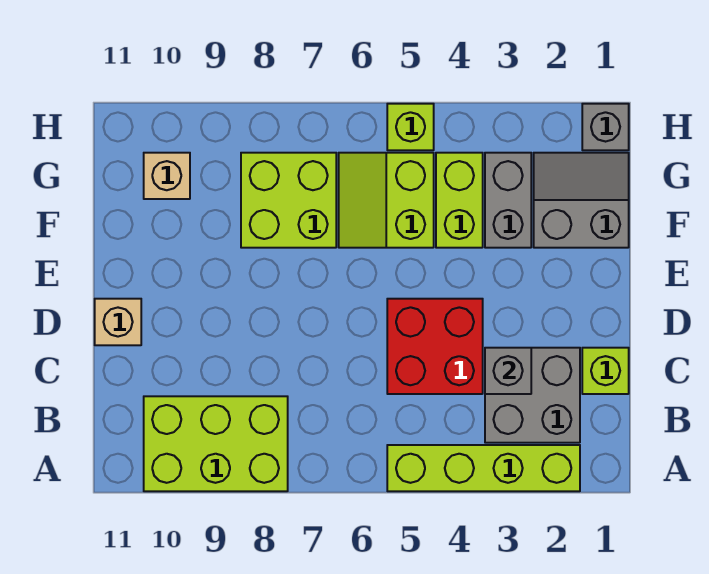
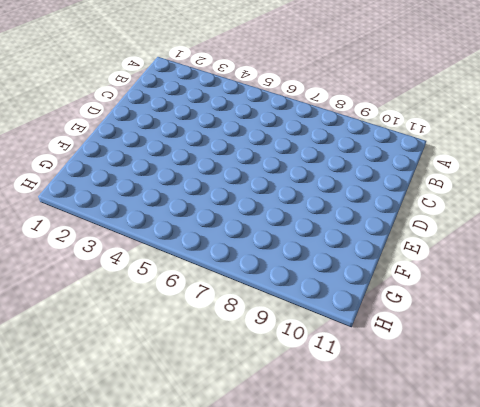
none -> lime 1x4 brick [387,445,580,491]
none -> lime 2x3 brick [144,396,288,491]
none -> grey 2x2 brick [485,348,580,443]

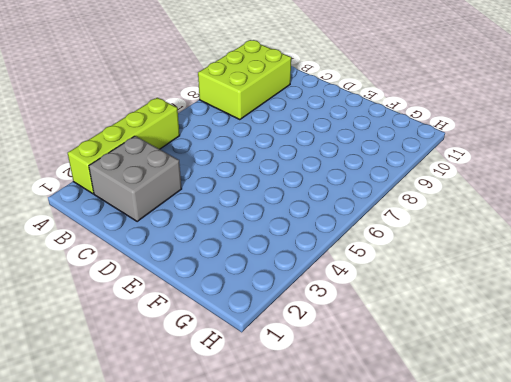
none -> lime 1x1 brick [582,348,629,394]
none -> red 2x2 brick [387,299,483,394]
none -> tan 1x1 brick [95,299,141,345]

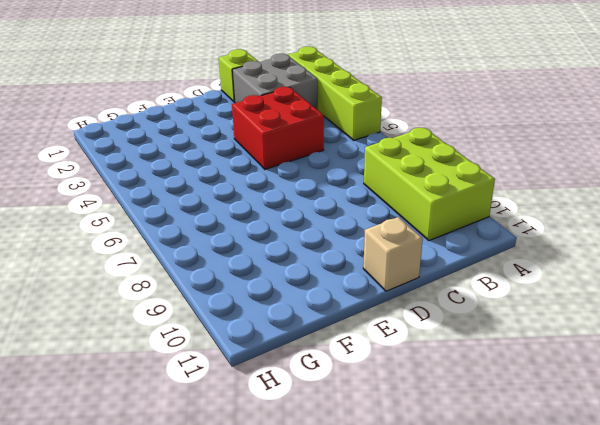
none -> grey 2x2 slope [534,153,629,248]
none -> grey 1x2 brick [485,153,531,248]
none -> lime 1x2 brick [436,153,483,248]

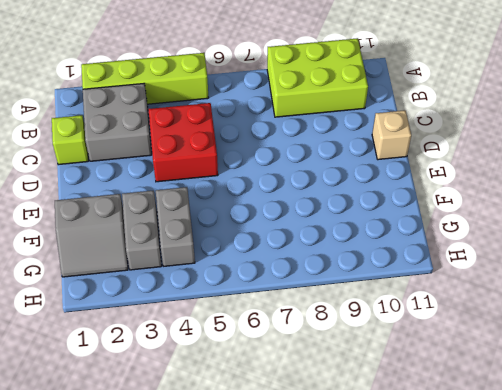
grey 1x2 brick [156,187,195,266] -> lime 1x2 brick [436,153,483,248]
none -> lime 2x2 slope [339,153,434,248]
none -> lime 2x2 brick [241,153,336,248]
none -> tan 1x1 brick [144,153,190,199]

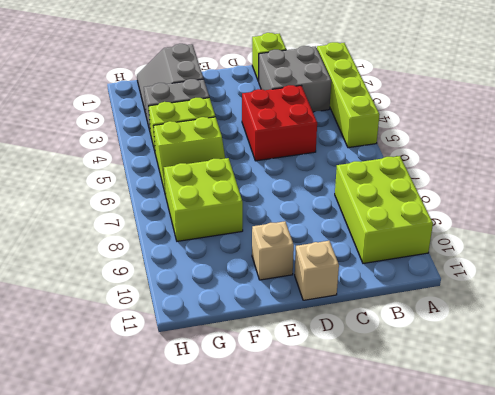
tan 1x1 brick [252,221,294,280] -> tan 1x1 brick moved to [144,153,190,199]
none -> grey 1x1 brick [582,104,629,150]
none -> lime 1x1 brick [387,104,434,150]
none -> grey 1x1 brick [485,348,531,394]

